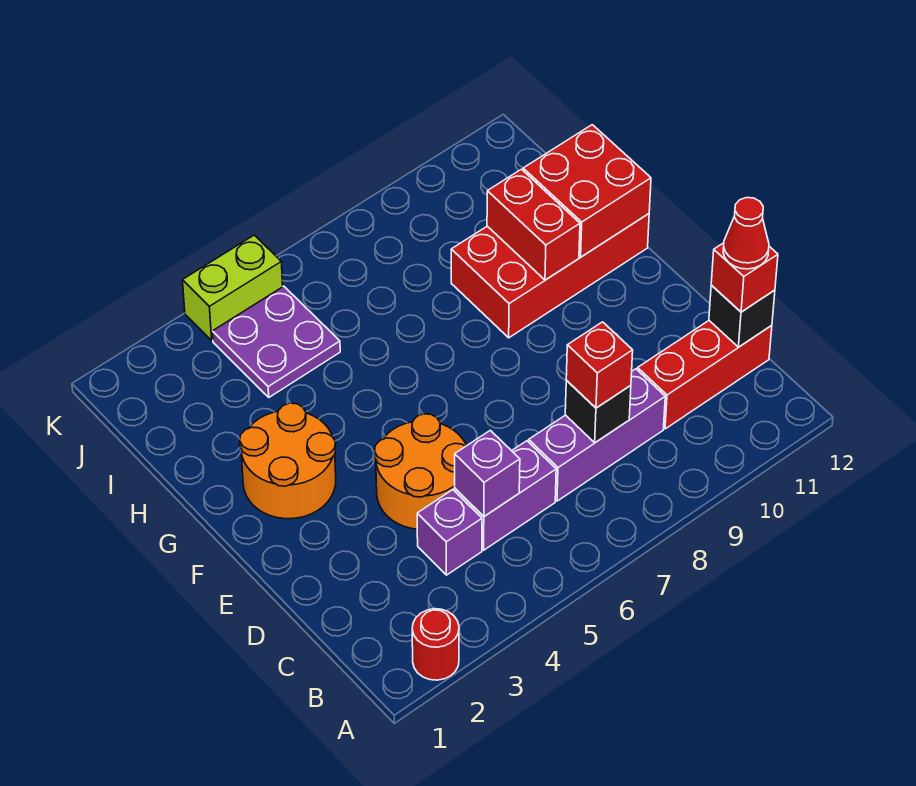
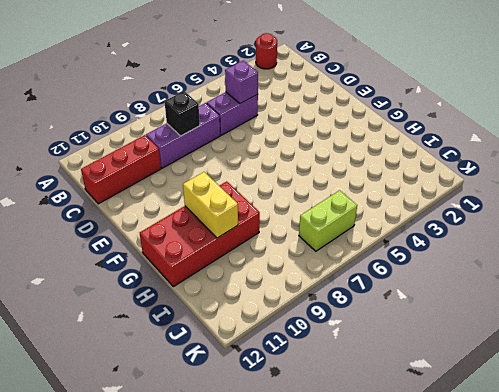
yellow 1x2 brick [183,172,238,238] -> red 1x2 brick [487,169,580,280]
lime 1x2 brick [299,190,357,251] -> lime 1x2 brick moved to [182,235,283,340]
none -> purple 1x1 brick [417,490,482,575]
none -> orange 2x2 round brick [375,414,467,529]
none -> orange 2x2 round brick [240,403,336,519]

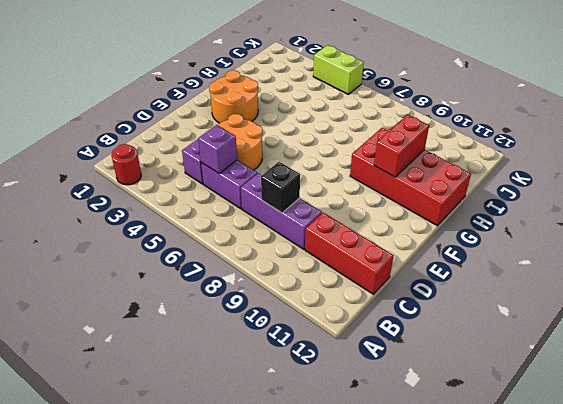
none -> purple 2x2 plate [212,286,340,397]
none -> black 1x1 brick [709,285,775,347]
none -> red 2x2 brick [523,125,651,257]

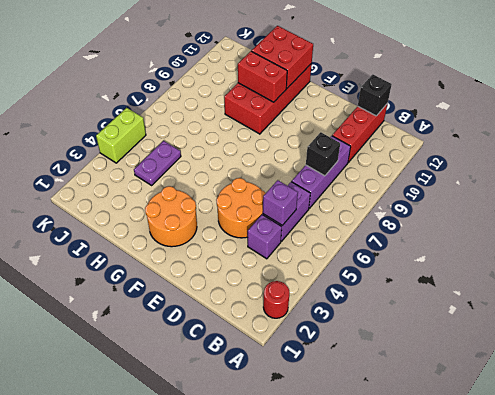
purple 1x2 plate [134,141,181,185] -> purple 2x2 plate [212,286,340,397]
none -> red 1x1 brick [566,322,633,408]
none -> red 1x1 brick [711,243,778,312]
none -> red 1x1 cone [723,198,769,269]

